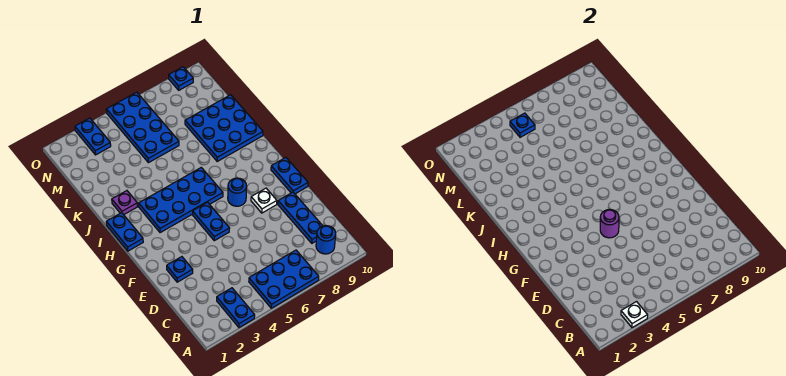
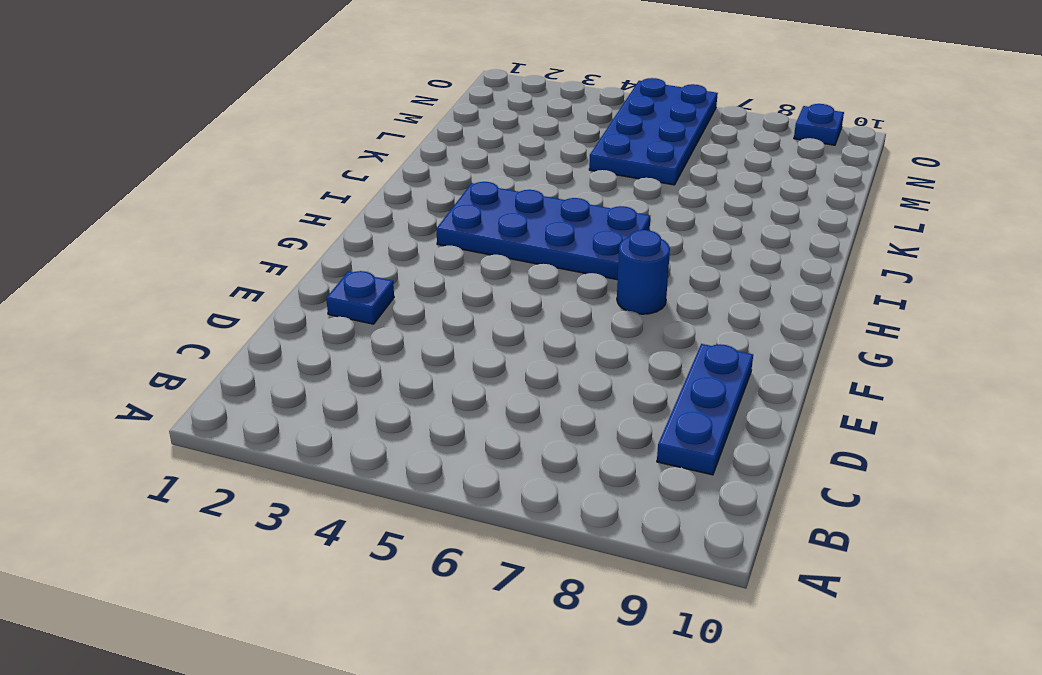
none -> blue 1x2 plate [217,288,255,328]
none -> blue 2x3 plate [249,250,319,308]
none -> blue 1x1 round brick [316,226,336,254]

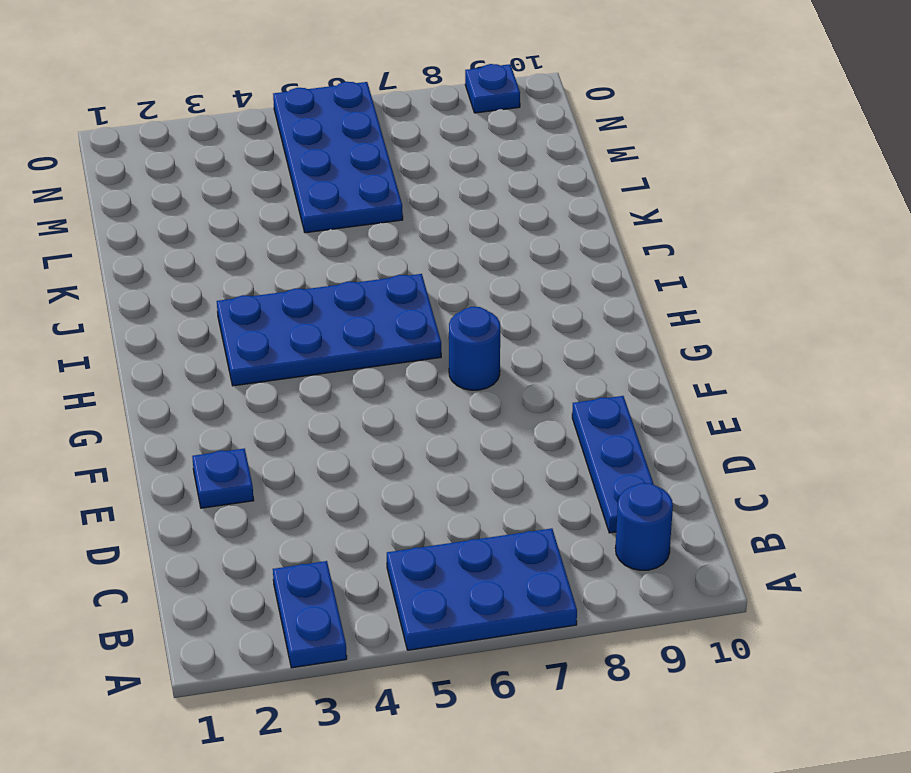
none -> blue 1x2 plate [193,202,230,241]
none -> white 1x1 plate [251,188,277,213]
none -> blue 1x2 plate [271,158,308,194]

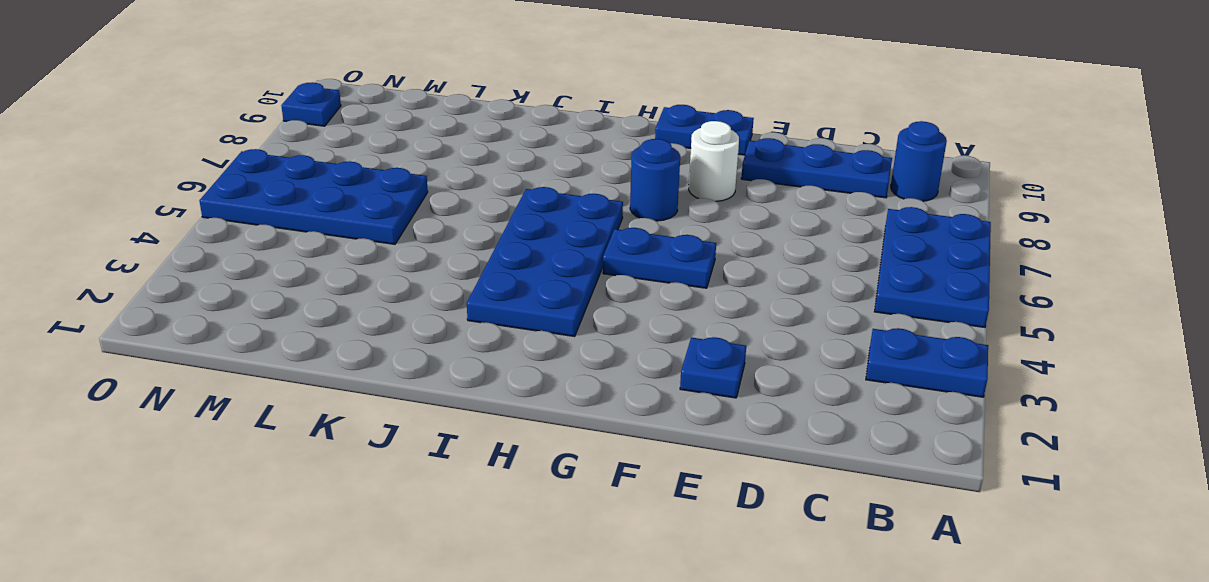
white 1x1 round brick [689,121,739,201] -> white 1x1 plate [251,188,277,213]
none -> blue 1x2 plate [106,213,143,251]
none -> purple 1x1 plate [112,191,137,215]
none -> blue 3x3 plate [185,95,263,161]

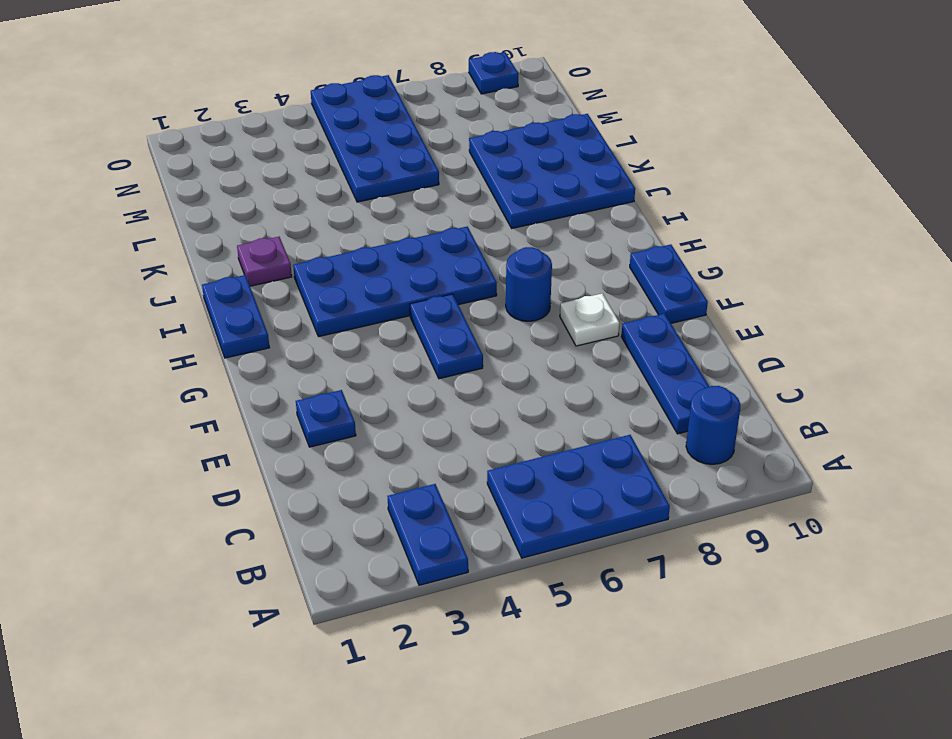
none -> blue 1x2 plate [75,118,111,155]
none -> white 1x1 plate [621,302,648,328]
none -> purple 1x1 round brick [600,210,619,238]

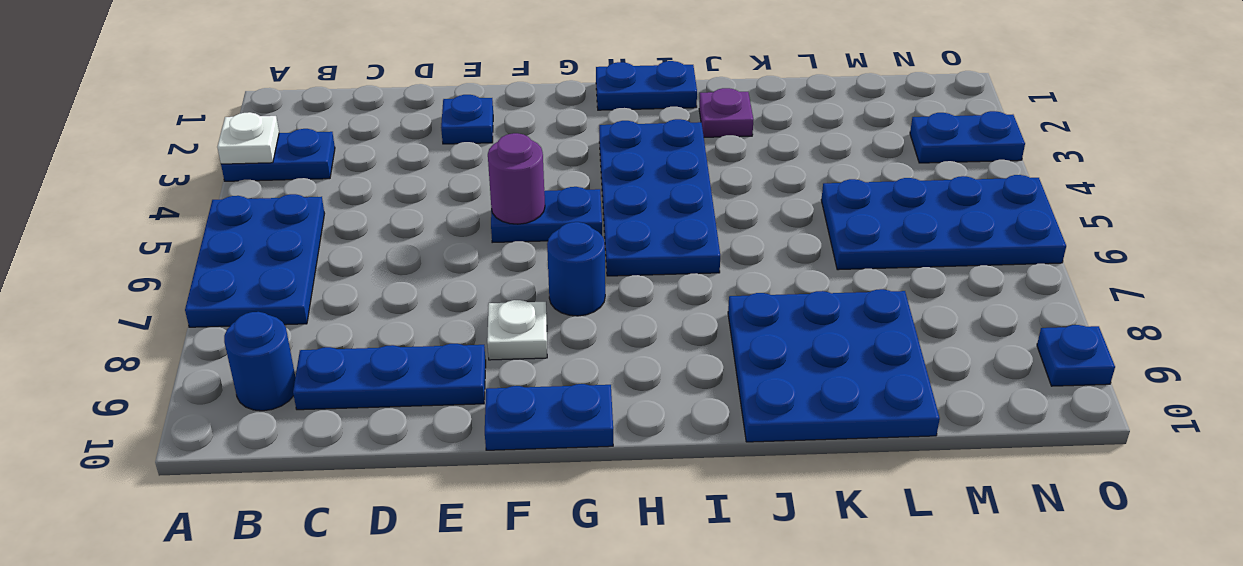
none -> blue 1x1 plate [510,113,535,137]

